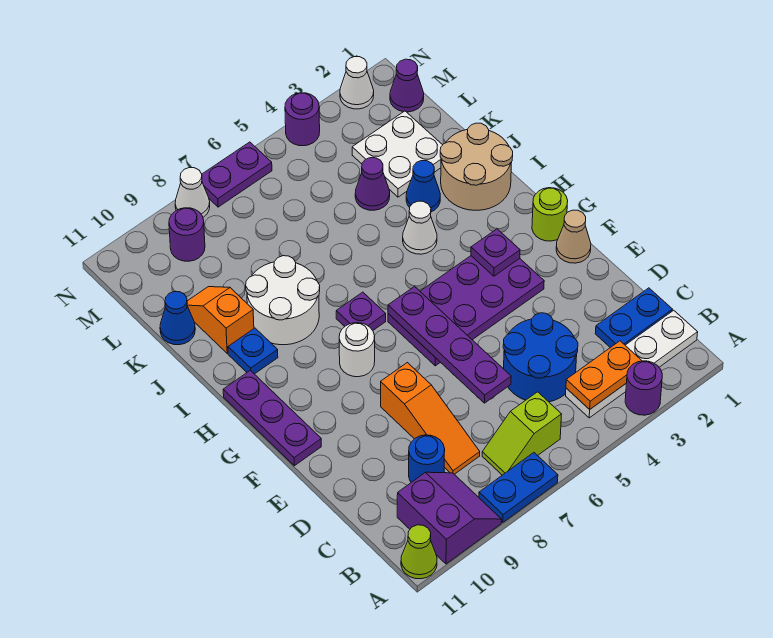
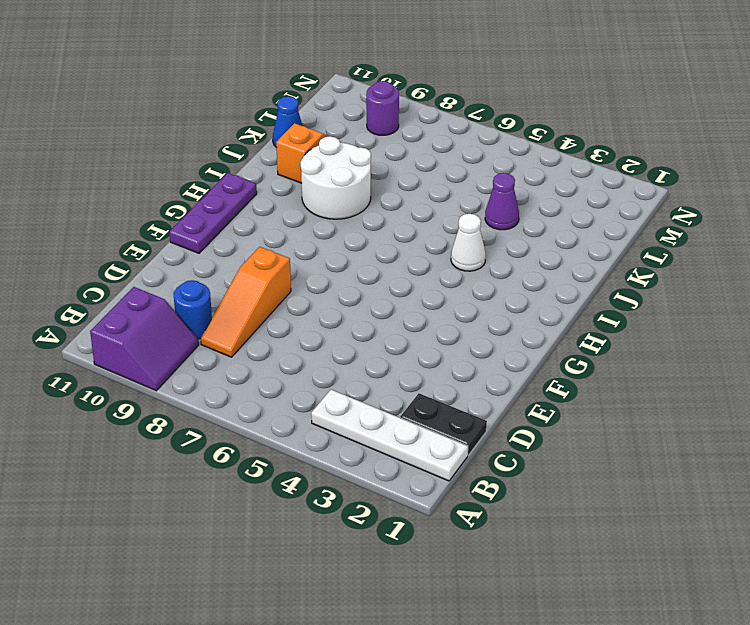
black 1x2 plate [400,393,487,455] -> blue 1x2 plate [595,288,672,348]
none -> purple 1x1 round brick [625,361,662,415]
none -> blue 1x2 plate [479,453,558,522]
none -> lime 1x1 cone [401,525,437,579]
none -> lime 1x2 slope [482,392,562,475]

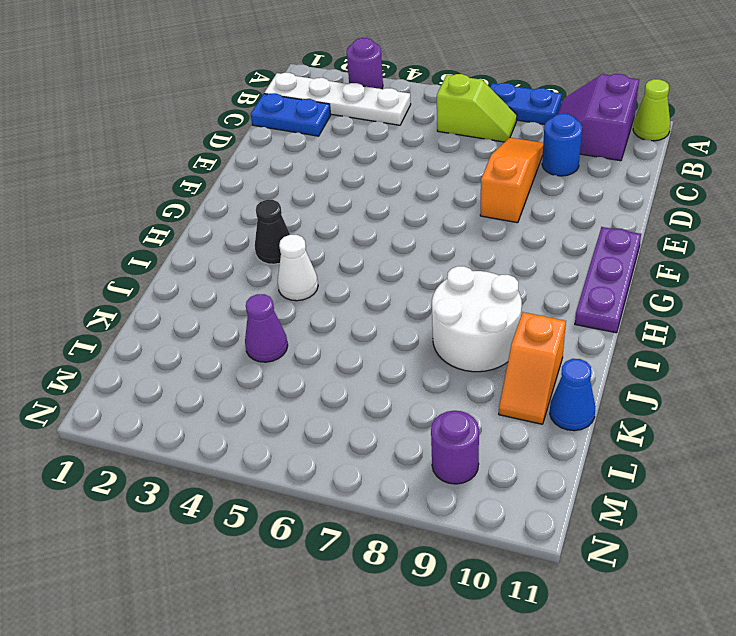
black 1x1 cone [255,200,290,264] -> none
none -> blue 2x2 round brick [503,313,578,402]
none -> tan 1x1 cone [556,210,591,263]
none -> purple 2x4 plate [388,256,544,366]
none -> lime 1x1 round brick [532,188,568,241]

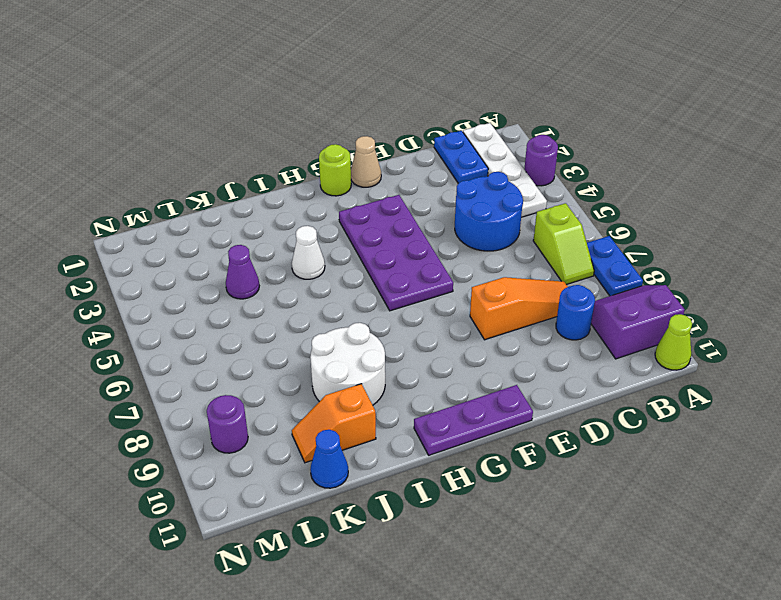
none -> white 1x1 round brick [339,323,375,377]
none -> purple 1x1 plate [336,292,386,330]
none -> tan 2x2 round brick [440,123,513,210]
none -> blue 1x1 plate [228,328,278,374]

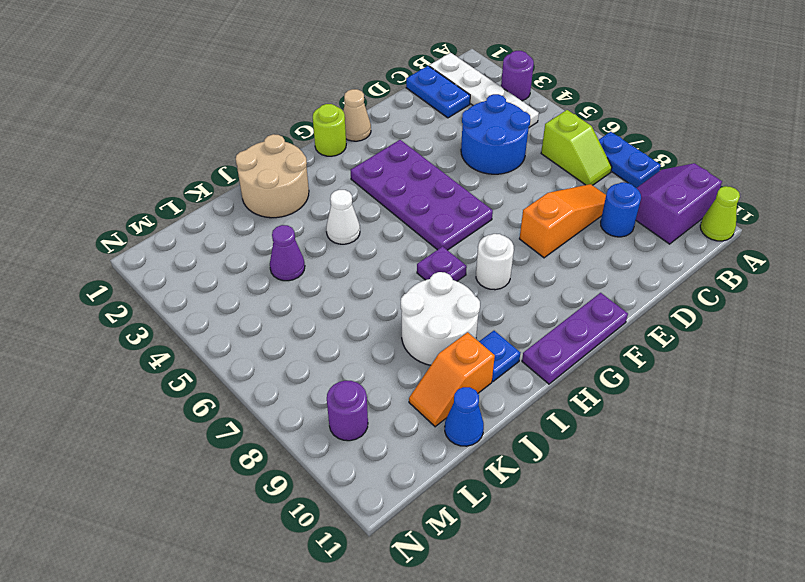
none -> blue 1x1 cone [406,161,440,212]
none -> white 2x2 plate [352,111,442,197]
none -> purple 1x1 cone [390,59,424,112]
none -> white 1x1 cone [340,57,374,109]

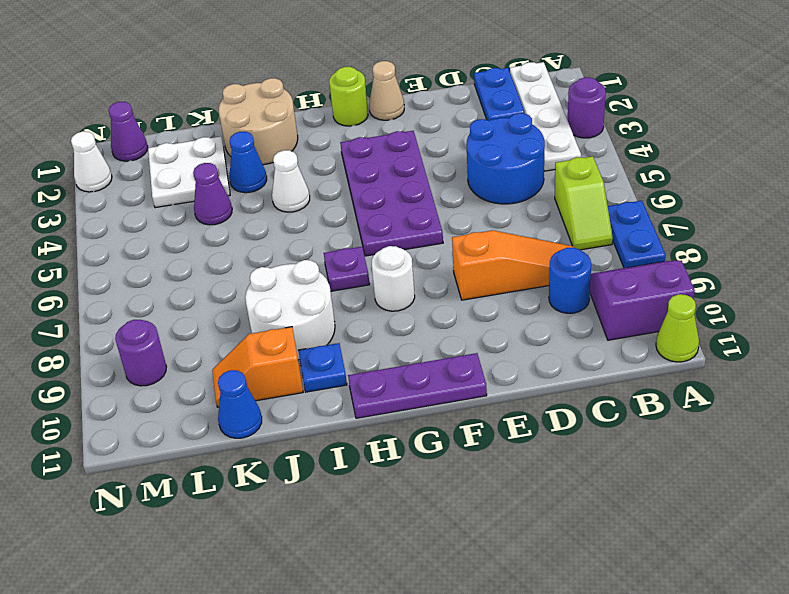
none -> purple 1x1 round brick [285,93,320,146]
none -> purple 1x2 plate [202,142,272,207]
none -> white 1x1 cone [175,168,210,217]
none -> orange 1x2 plate [566,341,642,409]

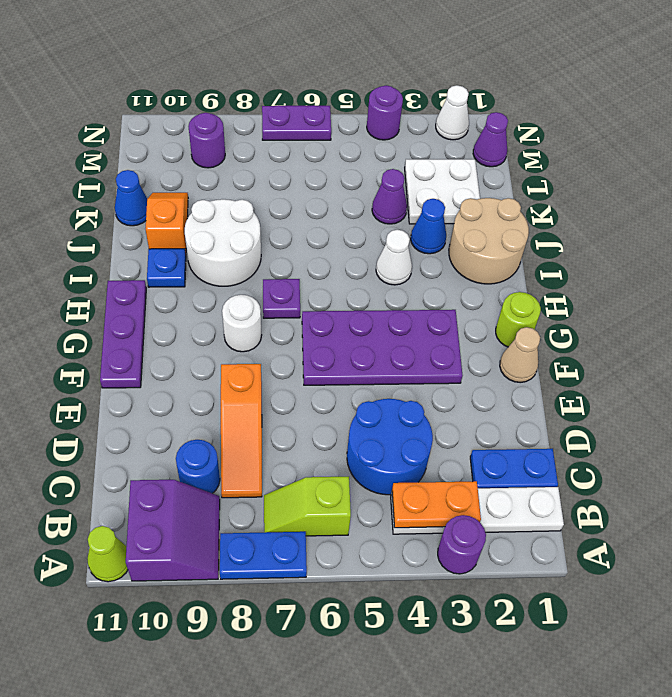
none -> white 1x1 cone [175,168,210,217]
none -> purple 1x4 plate [388,287,511,403]
none -> purple 1x1 plate [471,229,520,276]

